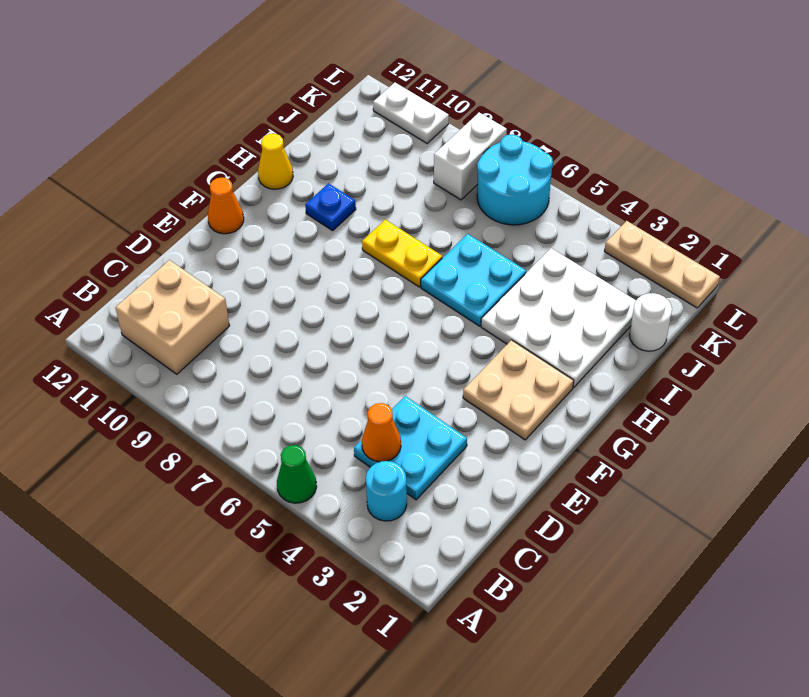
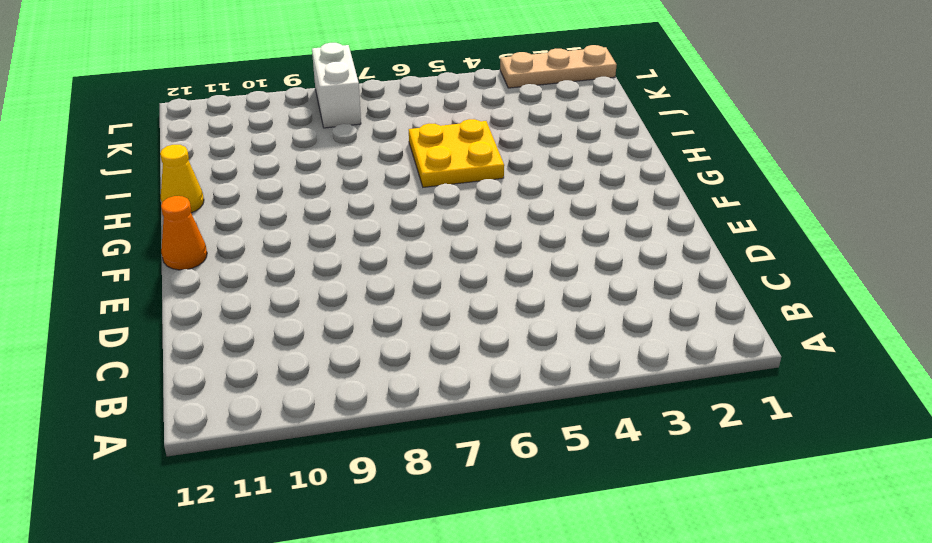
yellow 2x2 plate [409,119,504,187] -> cyan 2x2 plate [421,234,526,326]
none -> green 1x1 cone [277,445,317,503]
none -> cyan 1x1 round brick [366,461,407,521]
none -> tan 2x2 brick [116,260,230,374]

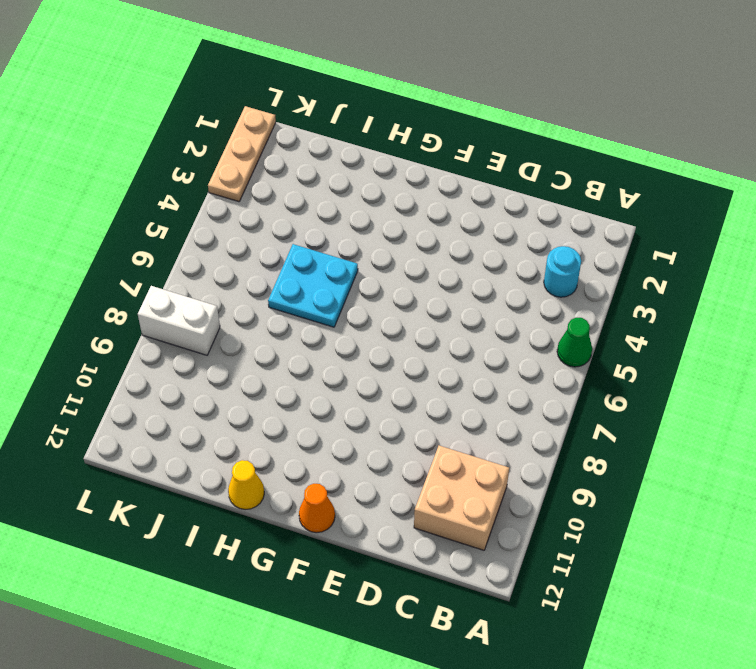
none -> cyan 2x2 plate [354,396,467,500]
none -> tan 2x2 plate [463,340,574,440]
none -> white 3x3 plate [481,248,636,387]

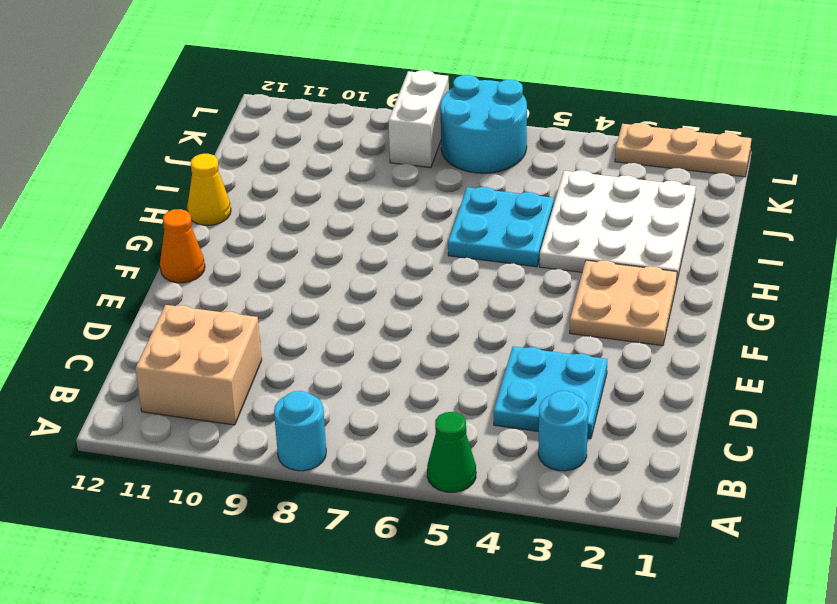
cyan 1x1 round brick [274,391,326,471] -> none
none -> yellow 1x2 plate [362,220,442,287]
none -> blue 1x1 plate [305,183,356,231]
none -> white 1x1 round brick [629,293,672,351]

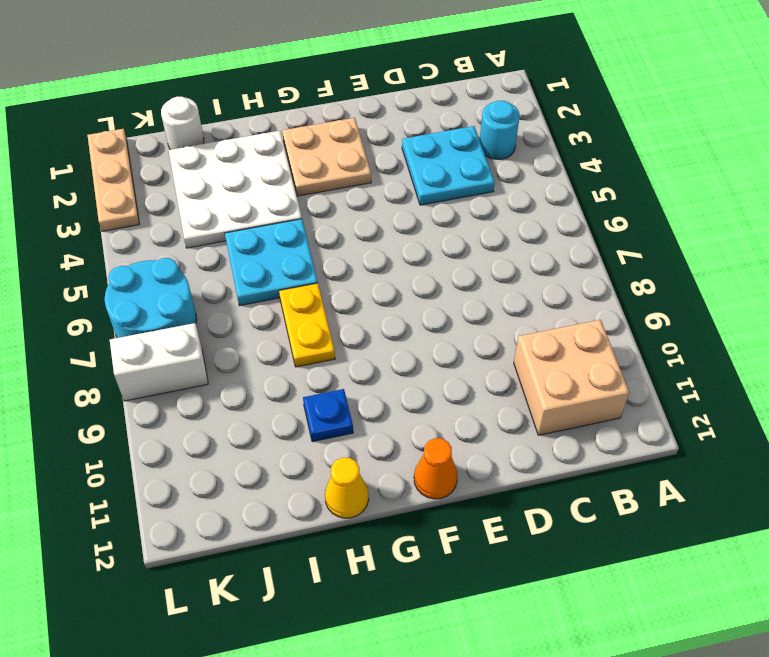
none -> green 1x1 cone [277,445,317,503]
none -> white 1x2 plate [373,83,449,143]
none -> orange 1x1 cone [362,403,401,462]

